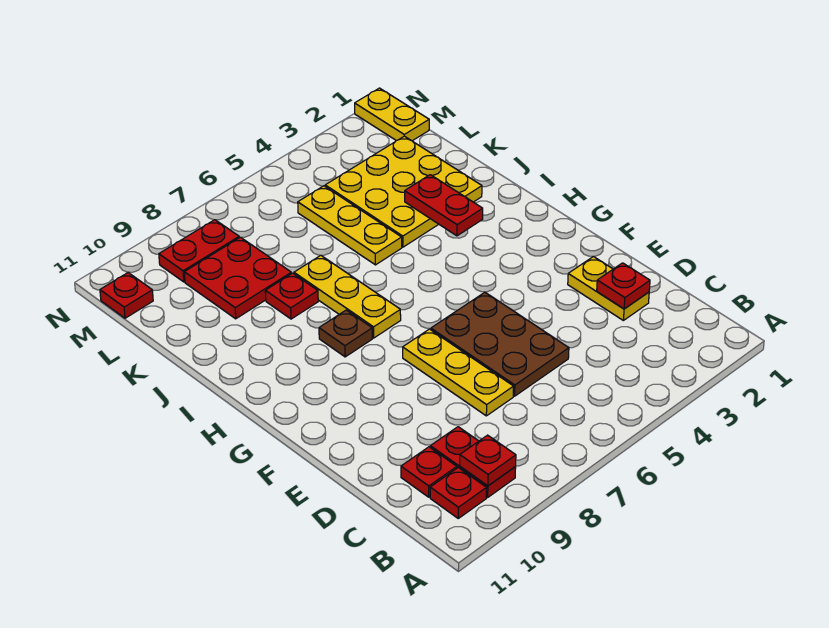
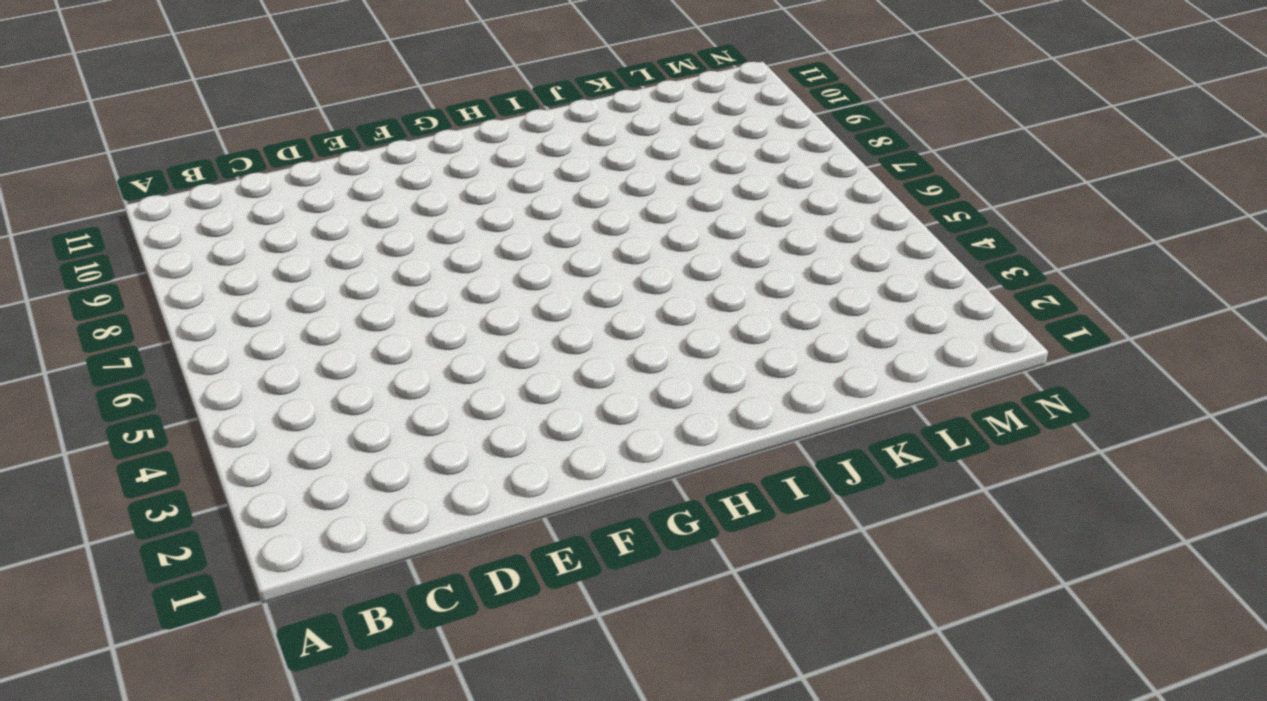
none -> red 1x2 plate [430,427,516,497]
none -> red 1x1 plate [430,468,486,518]
none -> red 1x1 plate [401,447,457,497]

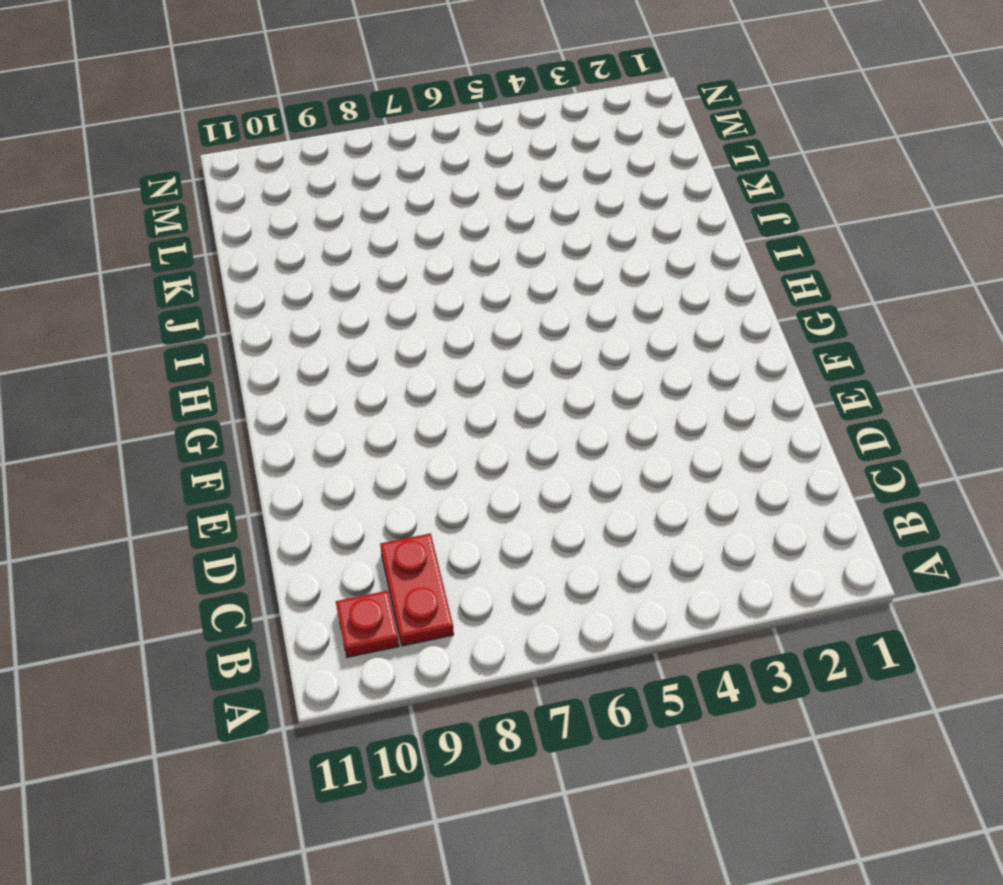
none -> red 1x1 plate [401,447,457,497]
none -> yellow 1x2 plate [568,256,649,320]
none -> brown 2x3 plate [431,292,569,396]

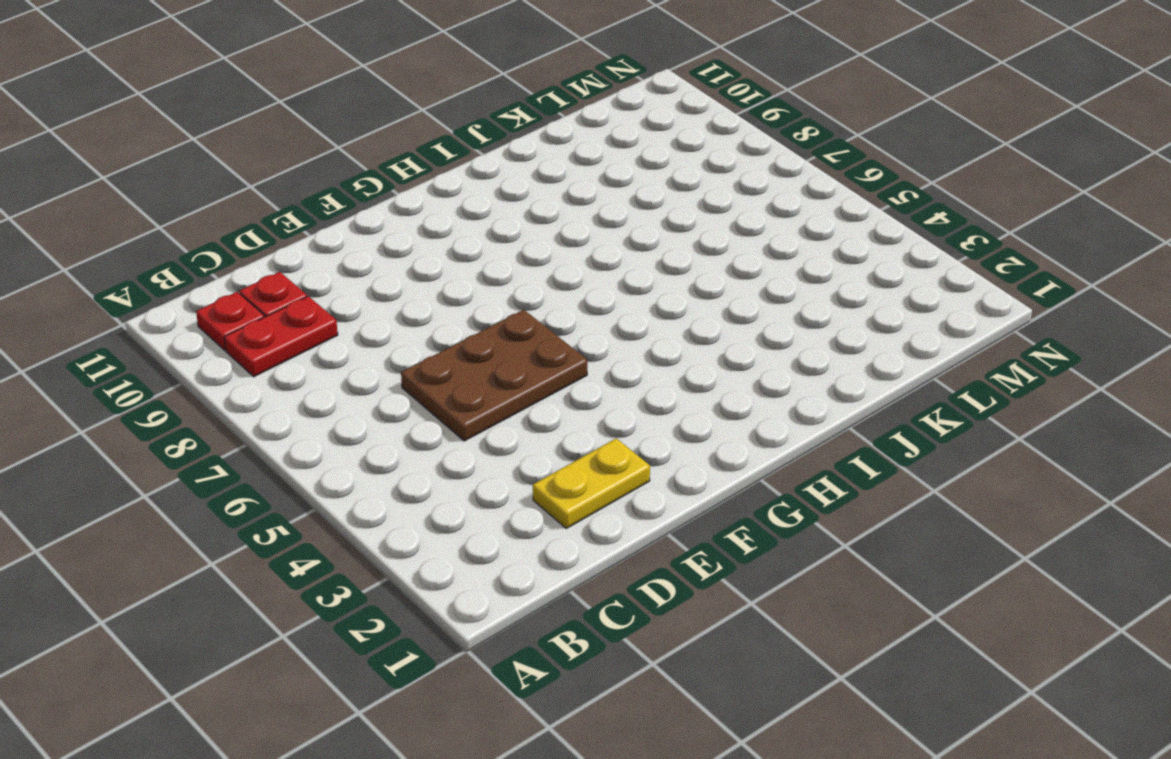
none -> yellow 1x3 plate [403,329,514,416]
none -> yellow 1x3 plate [294,255,401,338]
none -> brown 1x1 plate [319,310,372,357]

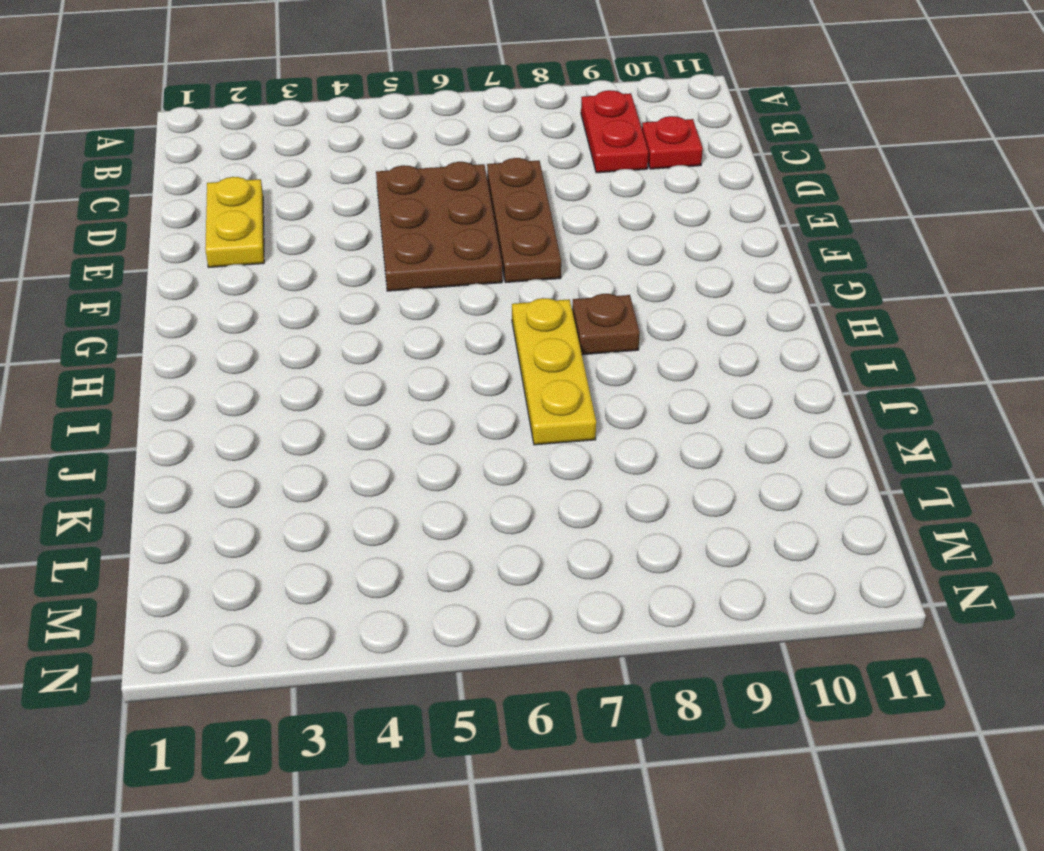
brown 1x3 plate [487,158,561,283] -> yellow 1x3 plate [403,329,514,416]
none -> red 1x1 plate [430,468,486,518]
none -> yellow 3x3 plate [325,136,482,247]
none -> yellow 1x3 plate [298,186,402,265]

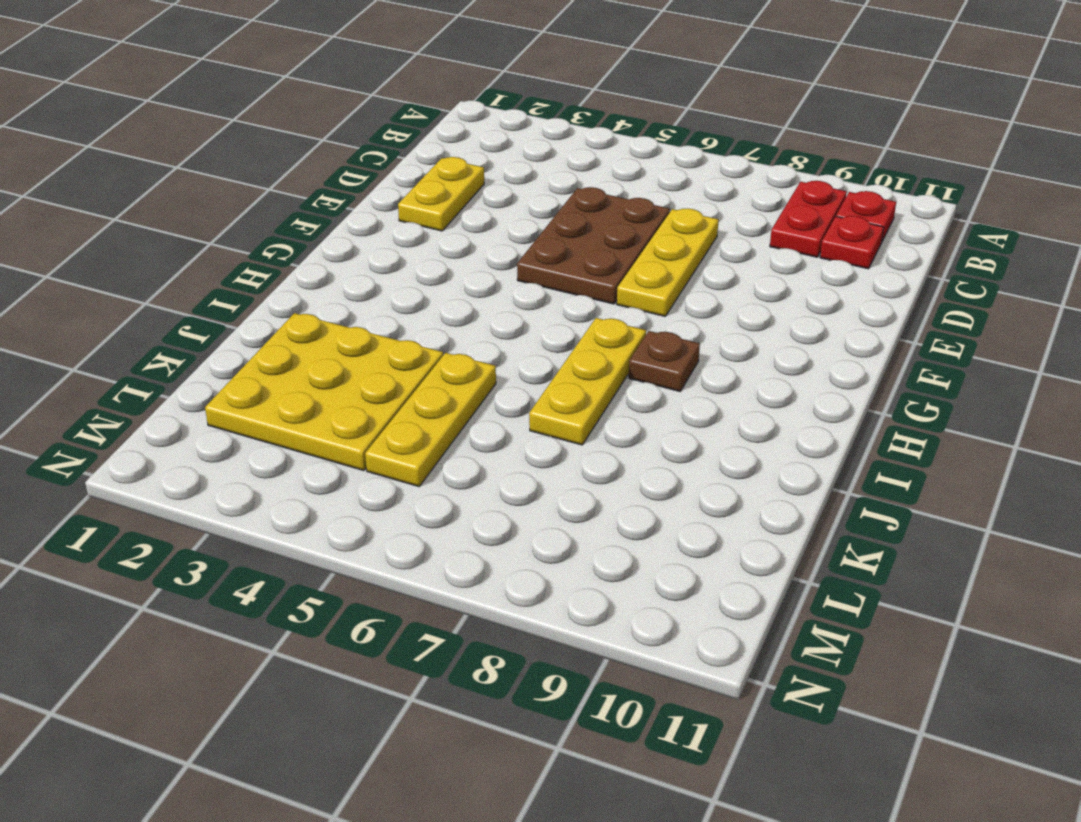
none -> red 1x1 plate [265,273,318,319]
none -> red 2x2 plate [184,237,291,319]
none -> yellow 1x2 plate [355,88,429,141]

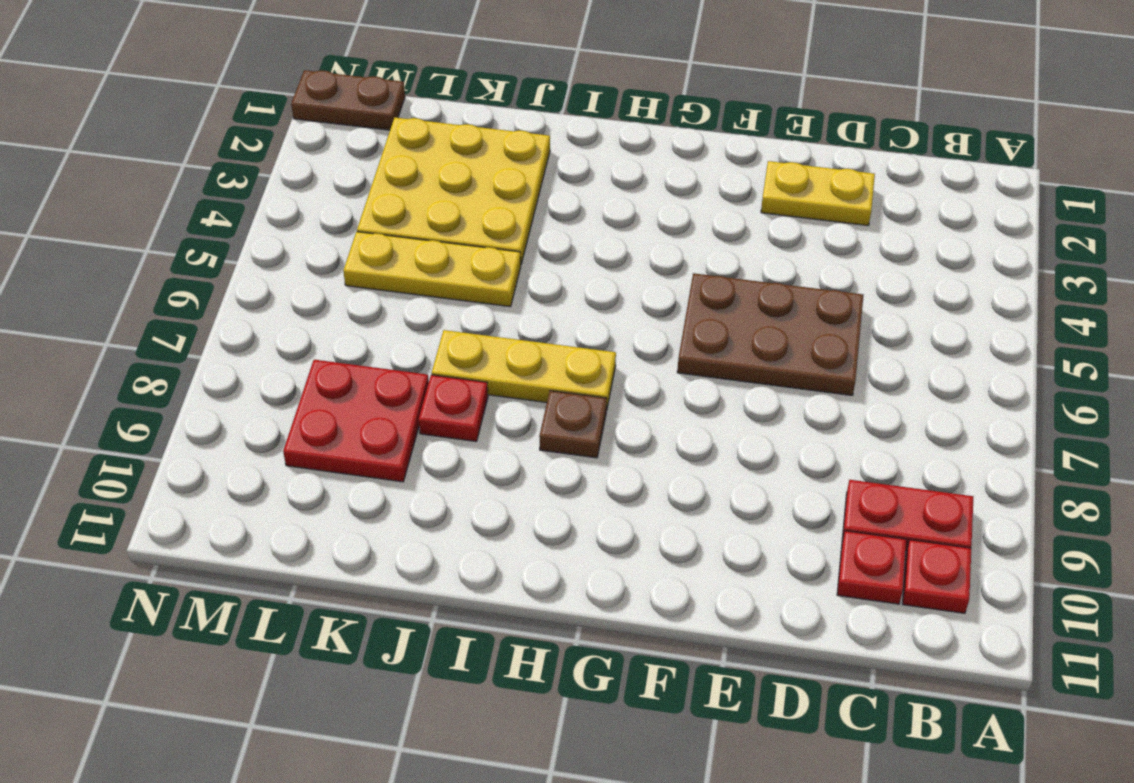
brown 1x2 plate [291,70,405,130] -> yellow 1x2 plate [355,88,429,141]
none -> yellow 1x3 plate [403,329,514,416]
none -> red 1x2 plate [159,220,240,282]
none -> red 1x1 plate [100,273,153,318]

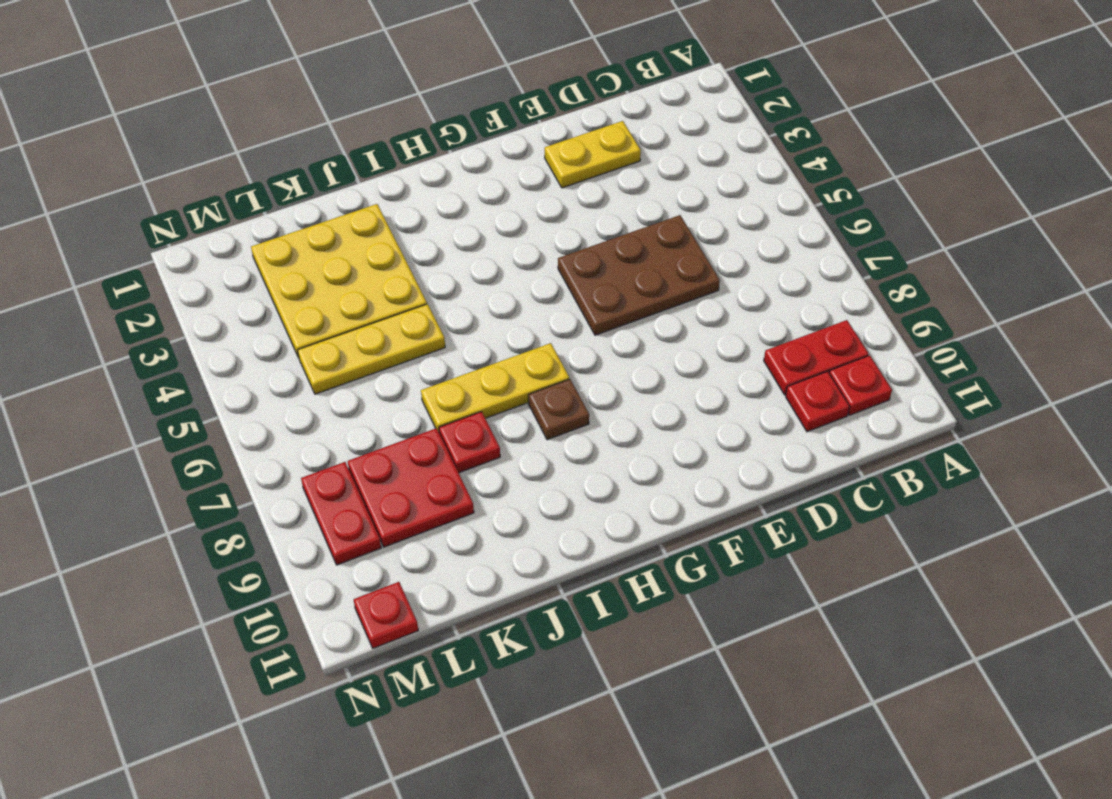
none -> yellow 1x3 plate [403,329,514,416]
none -> yellow 1x2 plate [355,88,429,141]
none -> red 1x1 plate [460,435,516,486]

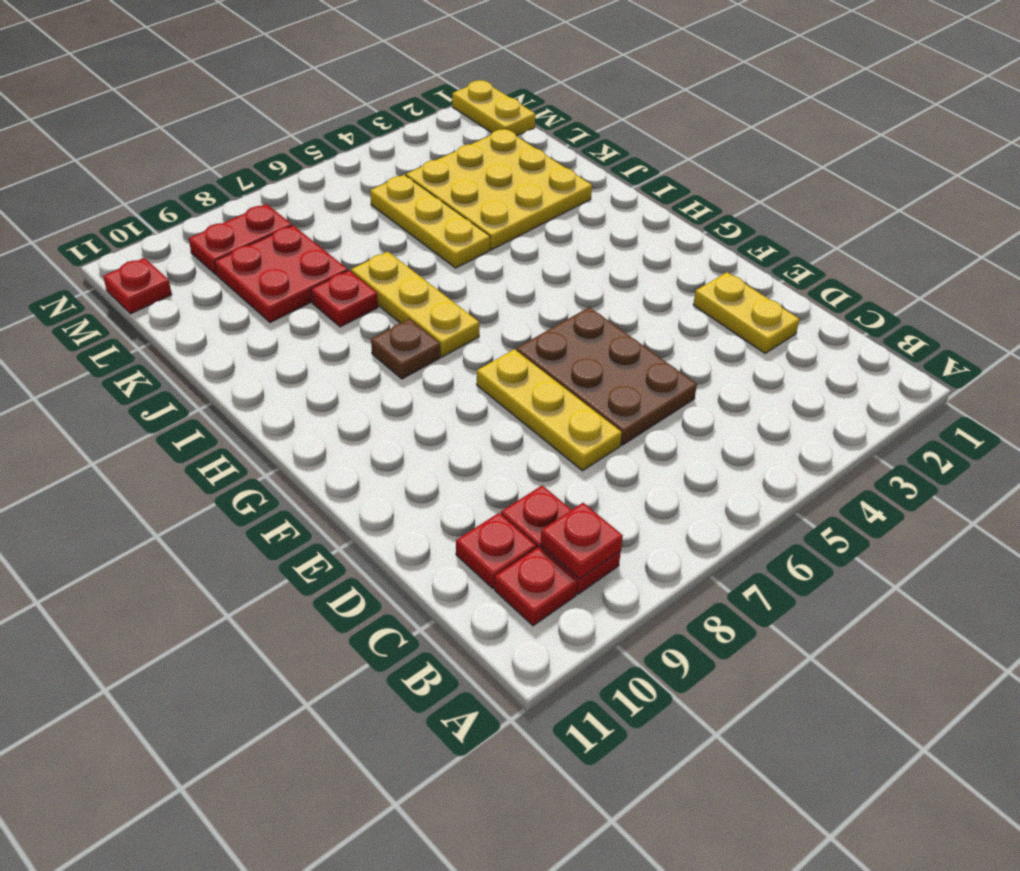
none -> red 1x1 plate [597,263,650,309]
none -> red 1x2 plate [405,175,483,236]

